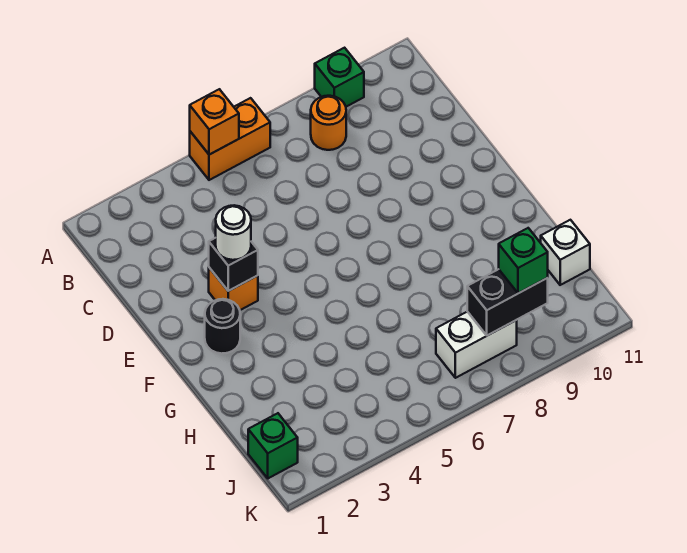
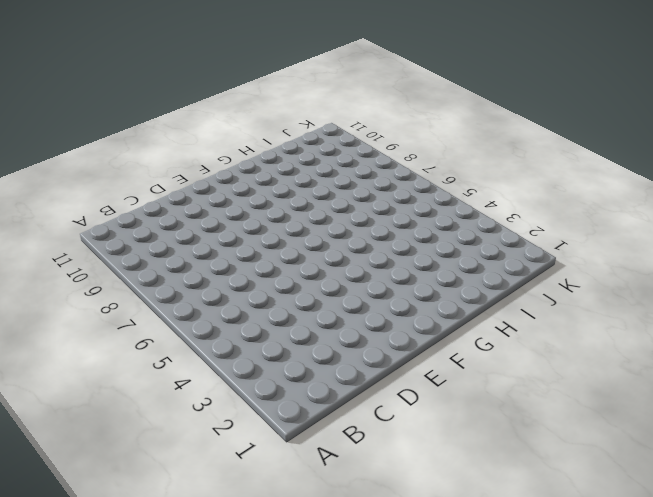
none -> orange 1x2 brick [190,98,270,180]
none -> green 1x1 brick [315,48,364,107]
none -> orange 1x1 round brick [311,96,346,150]

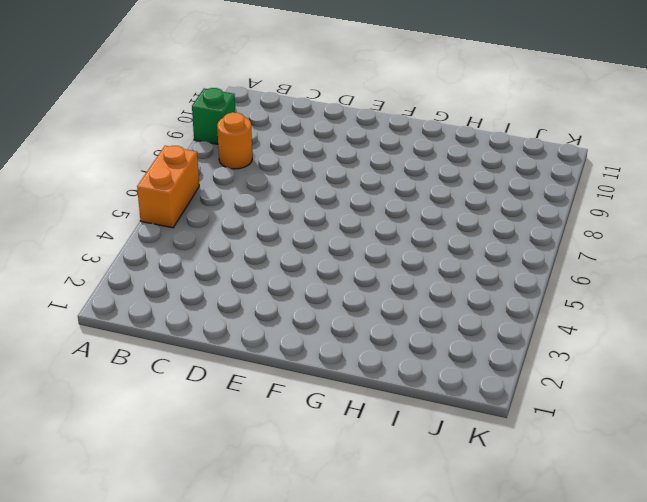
none -> orange 1x1 brick [209,268,258,310]
none -> black 1x1 round brick [205,299,240,354]
none -> white 1x1 brick [541,220,590,285]

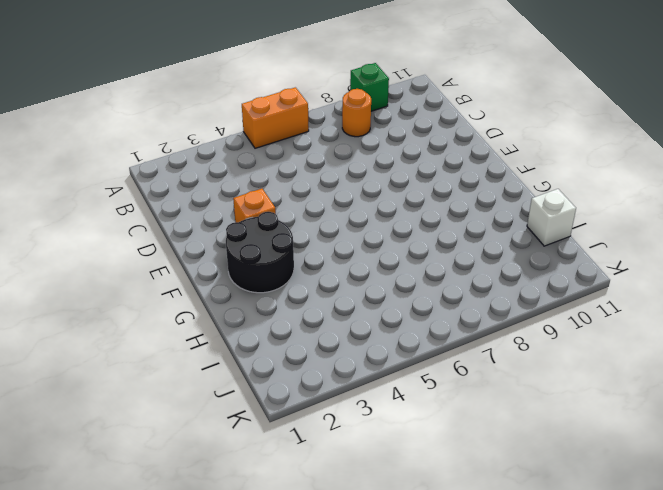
black 2x2 round brick [226,212,294,293] -> black 1x1 round brick [205,299,240,354]
none -> green 1x1 brick [248,413,298,478]
none -> white 1x2 brick [436,312,517,378]
none -> orange 1x1 brick [190,89,239,155]

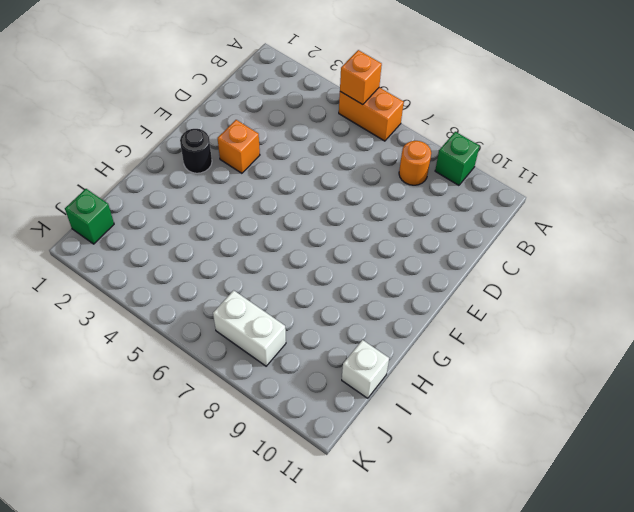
none -> black 1x1 brick [209,238,258,291]
none -> black 1x2 brick [467,269,548,335]
none -> white 1x1 round brick [216,205,251,260]

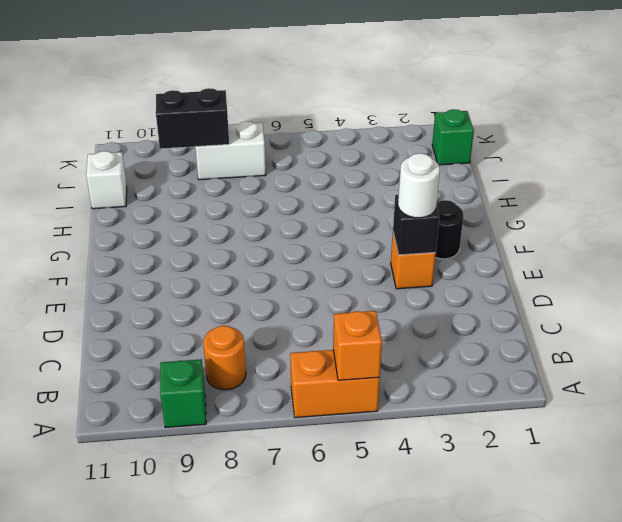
none -> green 1x1 brick [499,228,548,293]

